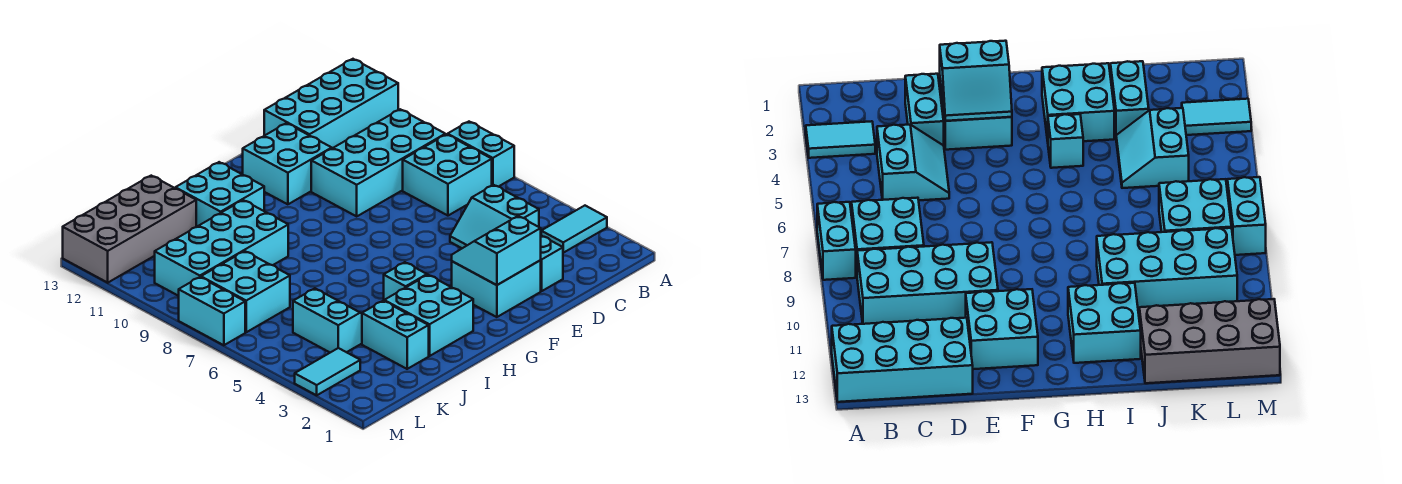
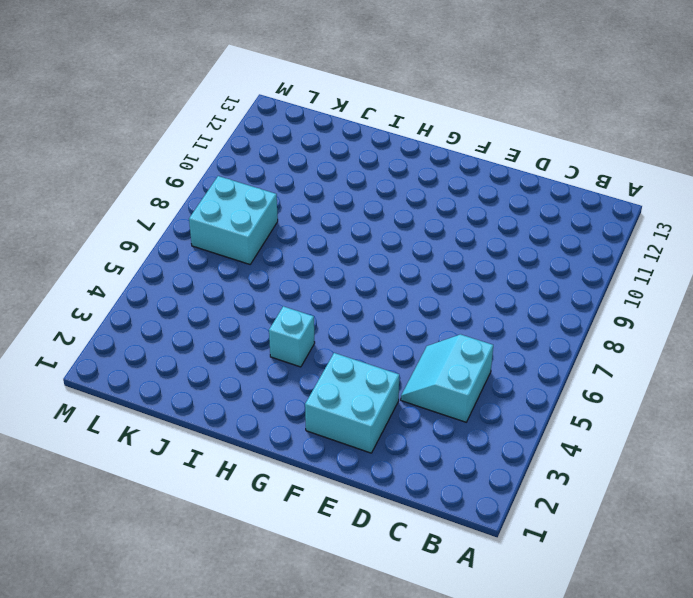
none -> cyan 1x2 tile [541,206,607,253]
none -> cyan 1x2 brick [448,122,514,187]
none -> cyan 2x4 brick [264,59,398,148]

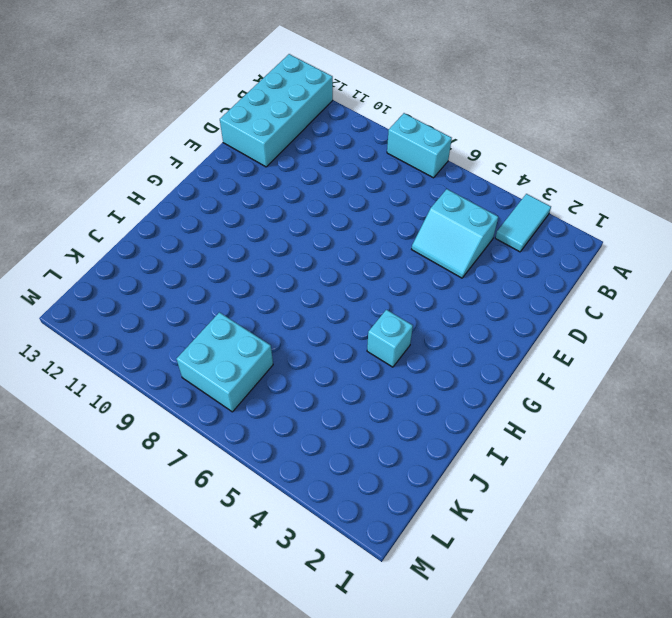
none -> cyan 2x2 brick [403,134,492,216]
none -> cyan 2x4 brick [311,109,445,216]
none -> cyan 1x2 brick [541,236,563,291]

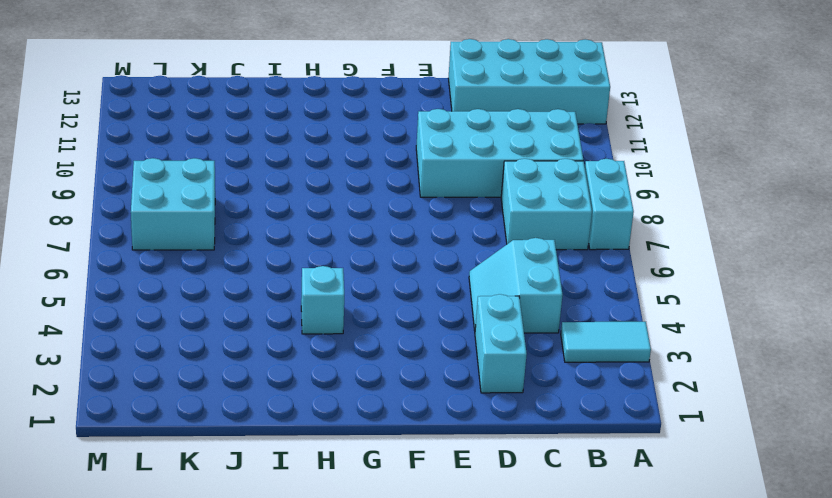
none -> cyan 2x2 brick [452,260,541,317]
none -> cyan 2x2 brick [243,123,332,204]
none -> cyan 2x2 brick [384,275,473,356]

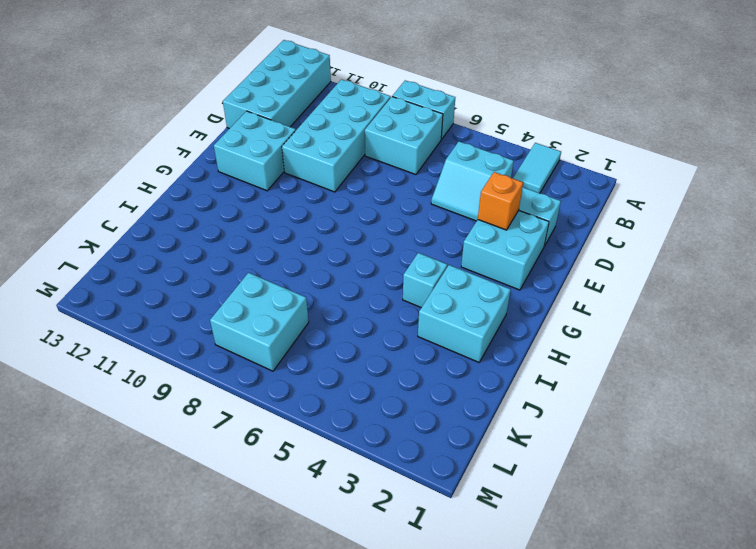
orange 1x1 brick [478,172,523,230] -> cyan 2x2 slope [452,216,541,285]
none -> cyan 2x2 brick [175,162,264,227]
none -> cyan 2x4 brick [155,200,288,296]
none -> cyan 1x2 brick [362,301,429,369]

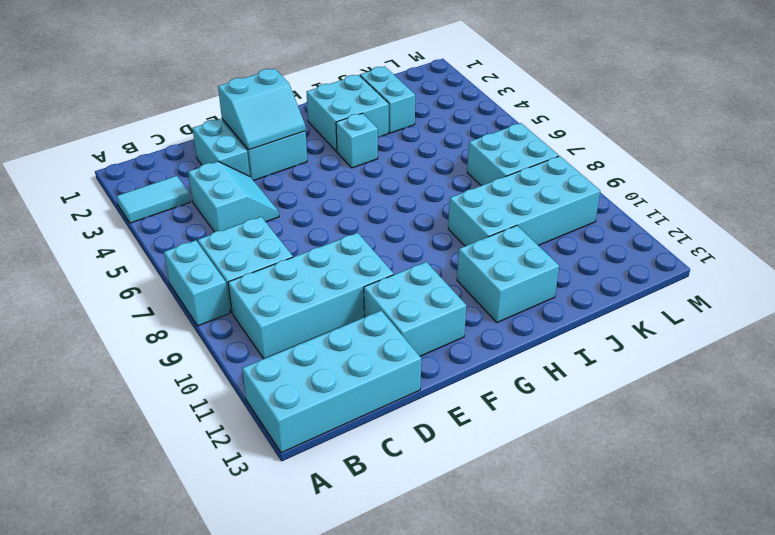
none -> cyan 2x2 slope [293,288,362,353]
none -> grey 2x4 brick [63,176,196,283]
none -> cyan 1x2 tile [295,348,360,395]

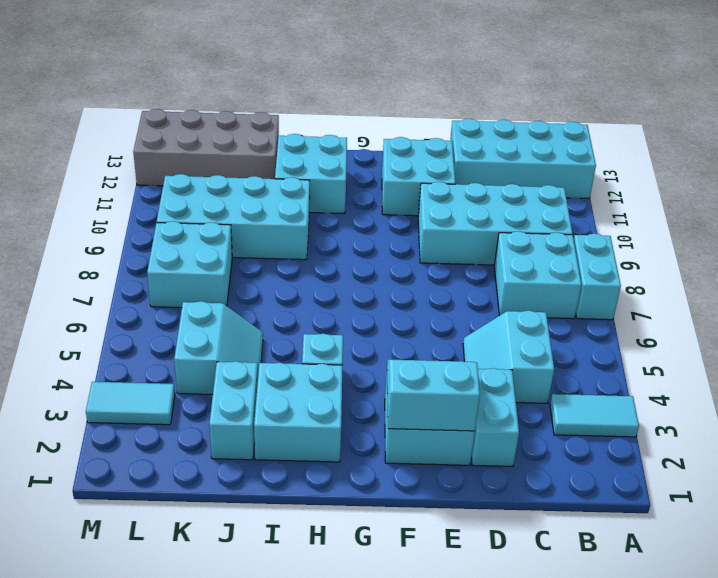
none -> cyan 1x2 brick [179,277,245,345]

